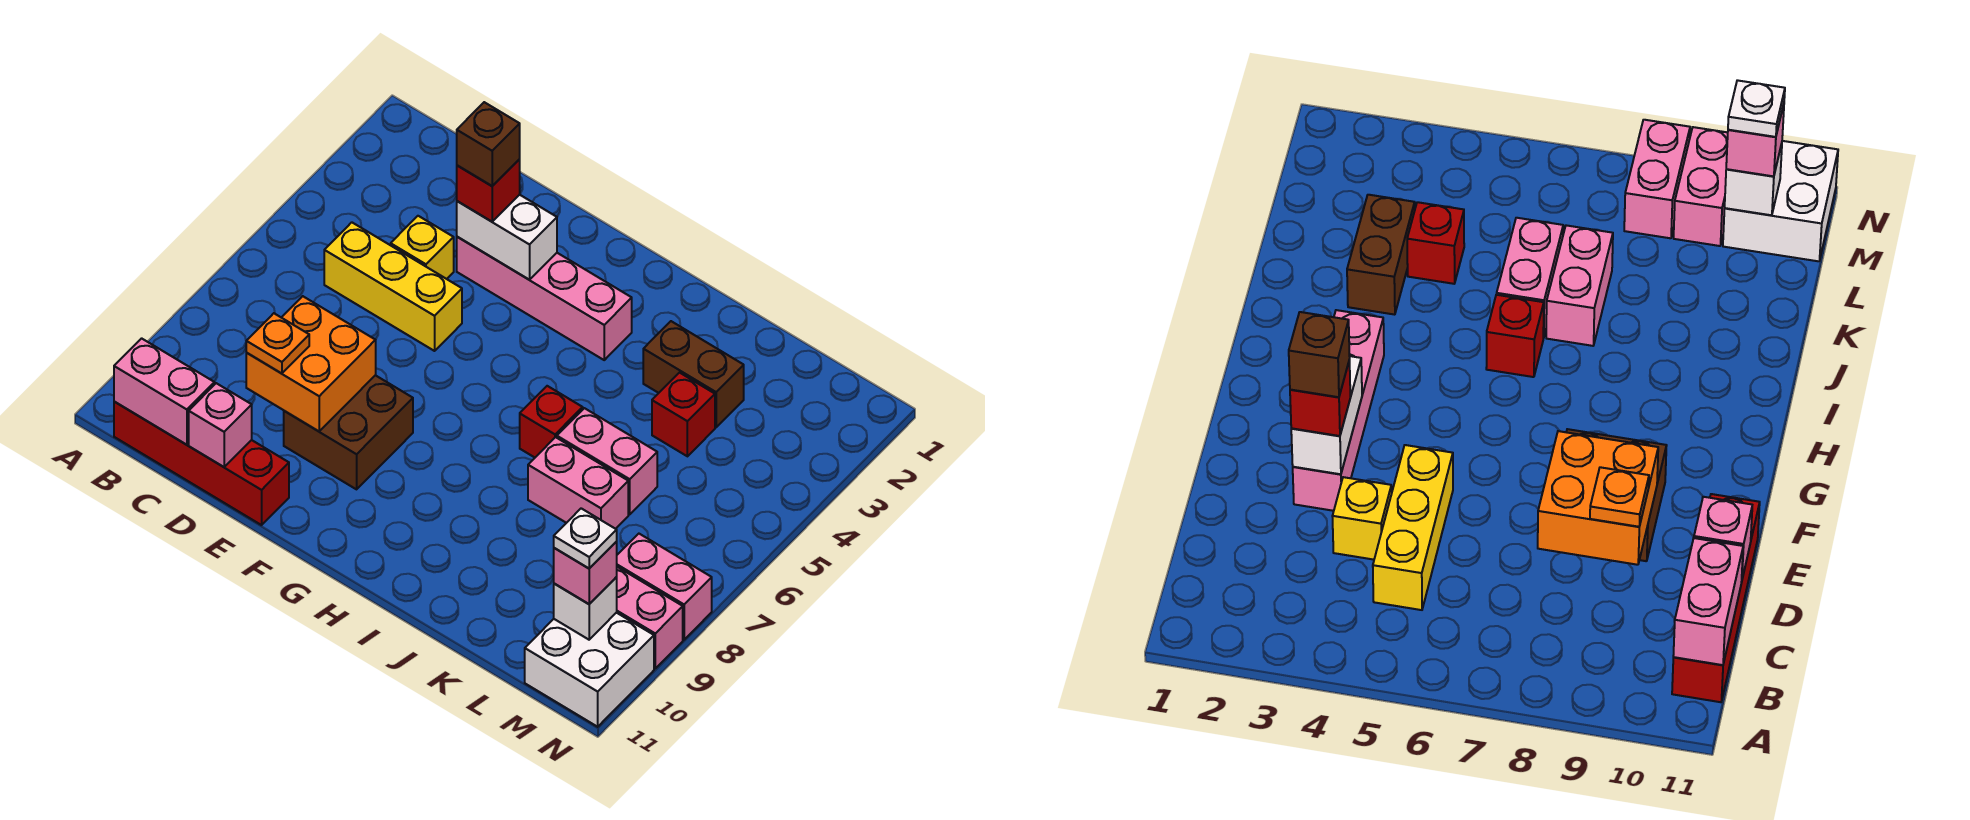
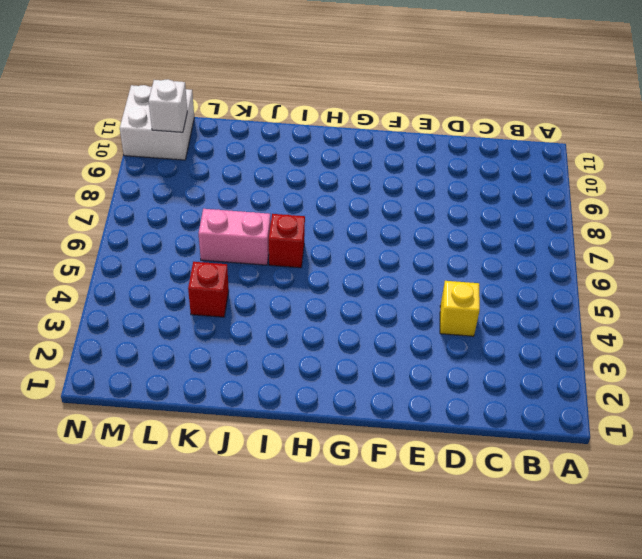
none -> red 1x4 brick [114,402,289,525]
none -> yellow 1x3 brick [324,222,462,351]
none -> pink 1x4 brick [457,237,632,360]

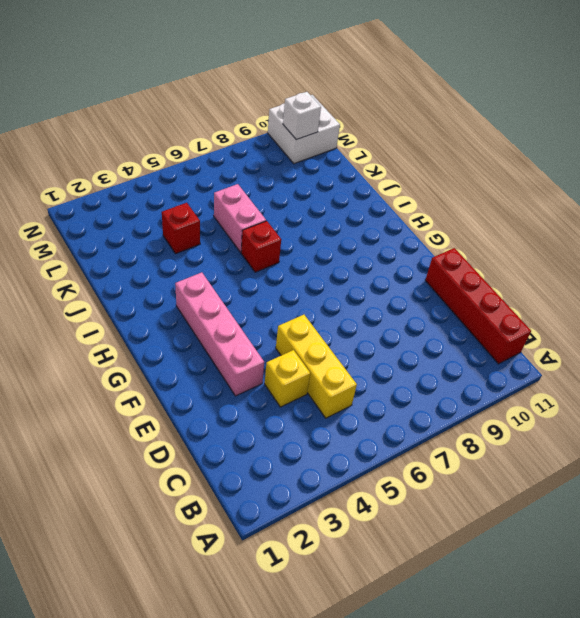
none -> brown 2x2 brick [284,375,413,489]
none -> brown 1x2 brick [643,321,744,427]
none -> pink 1x2 brick [528,437,628,529]

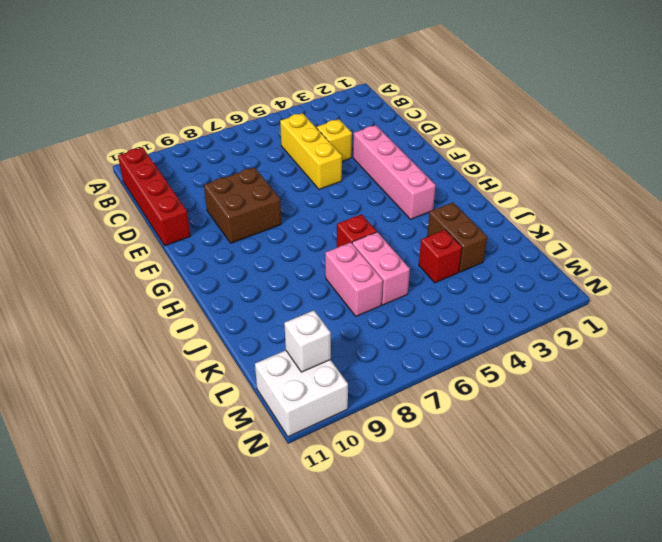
none -> pink 1x2 brick [617,534,712,640]
none -> pink 1x2 brick [616,567,683,668]
none -> pink 1x2 brick [114,338,214,445]

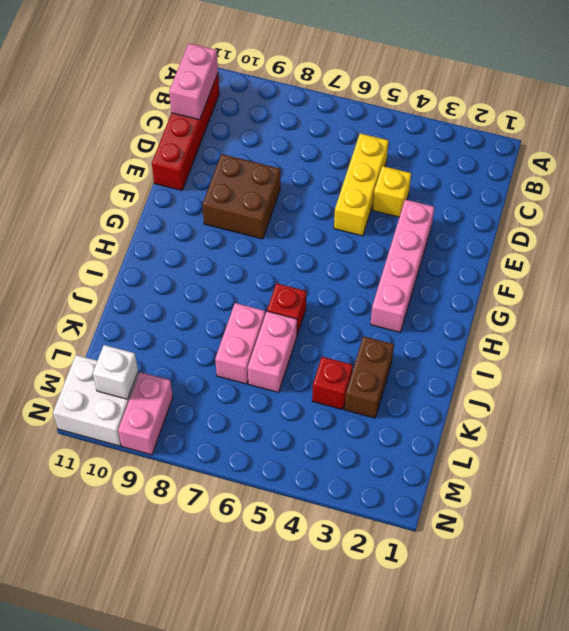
none -> pink 1x2 brick [617,534,712,640]
none -> orange 2x2 brick [246,296,376,431]
none -> pink 1x1 brick [189,383,252,467]

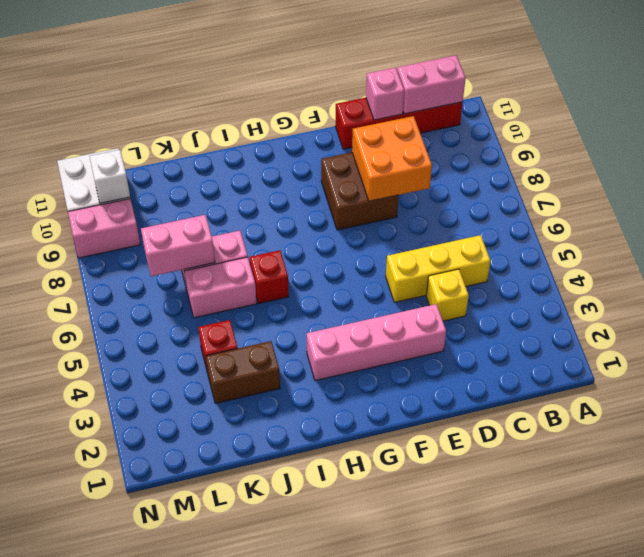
pink 1x2 brick [141,215,215,276] -> pink 1x2 brick moved to [617,534,712,640]
none -> white 1x2 brick [457,195,557,280]
none -> orange 1x1 plate [246,313,309,374]
none -> red 1x1 brick [457,159,520,222]

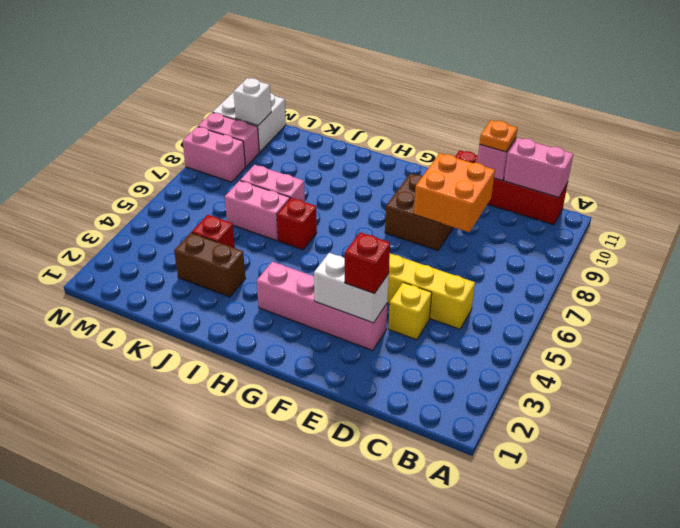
orange 1x1 plate [480,120,517,152] -> orange 1x1 plate moved to [246,313,309,374]
none -> pink 1x1 brick [554,542,617,604]
none -> brown 1x1 brick [457,102,520,186]
none -> white 1x1 plate [554,508,617,568]

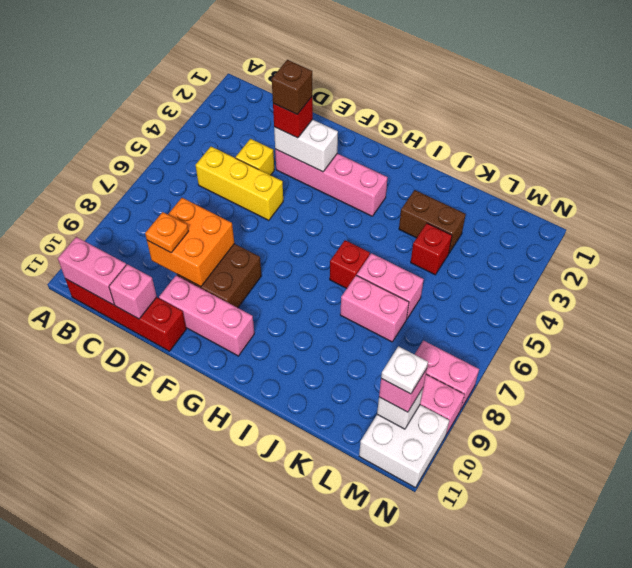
pink 1x3 brick [159,275,254,356] -> none

